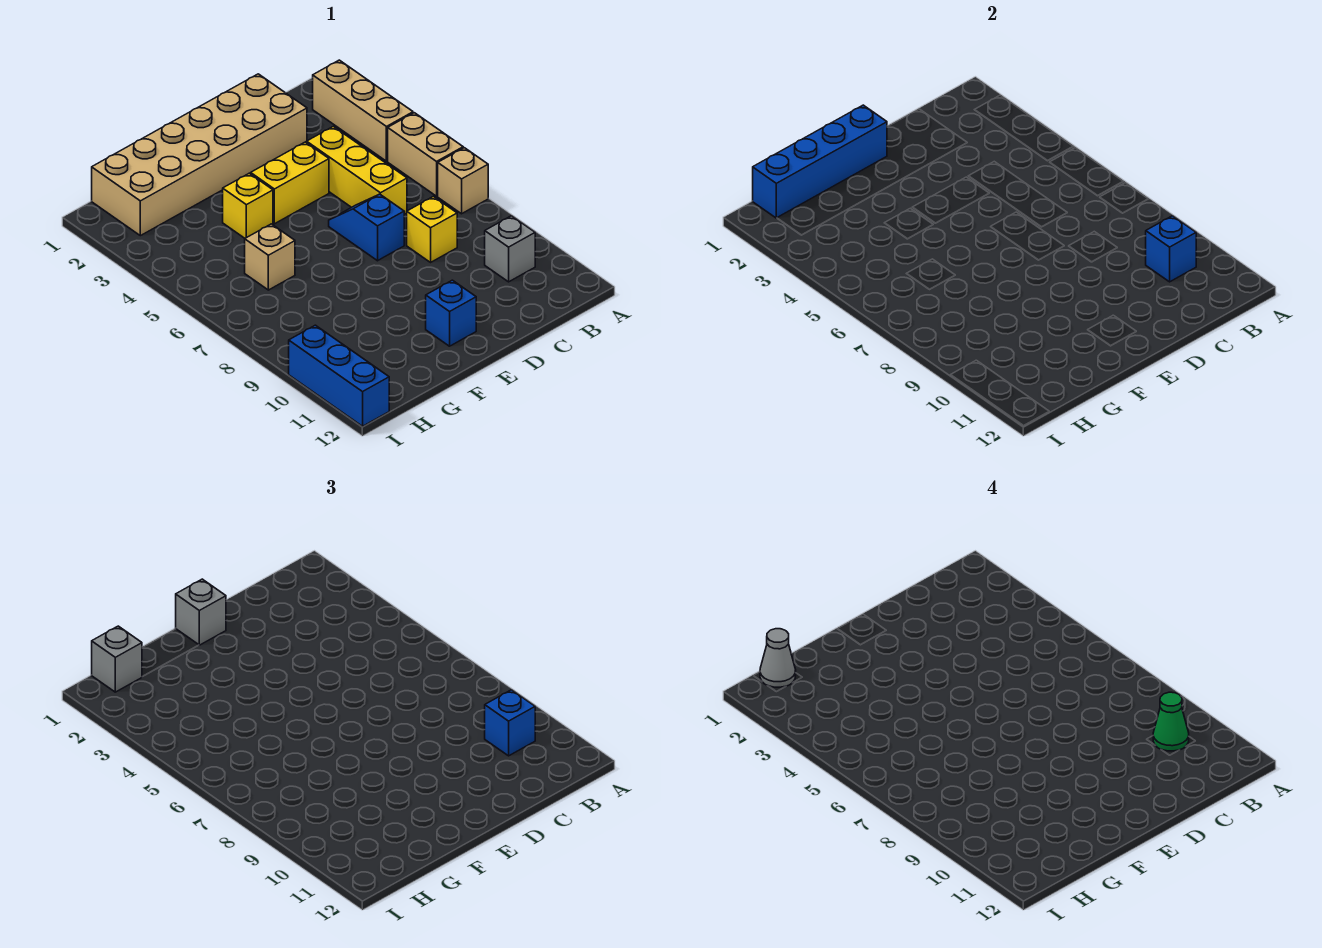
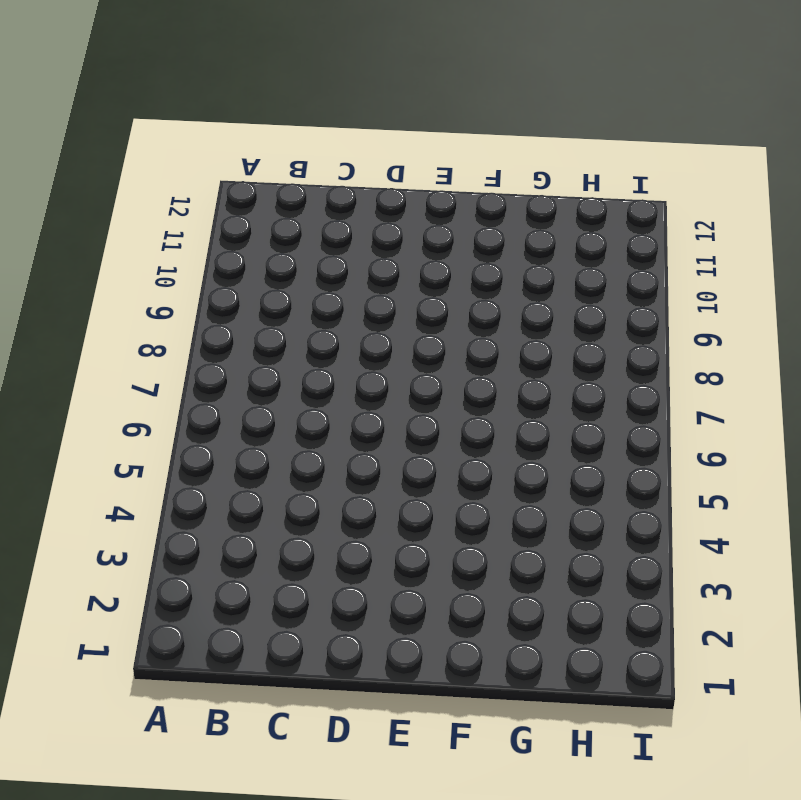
none -> tan 1x3 brick [313,60,413,161]
none -> tan 1x2 brick [388,113,463,196]
none -> tan 1x1 brick [438,148,488,214]

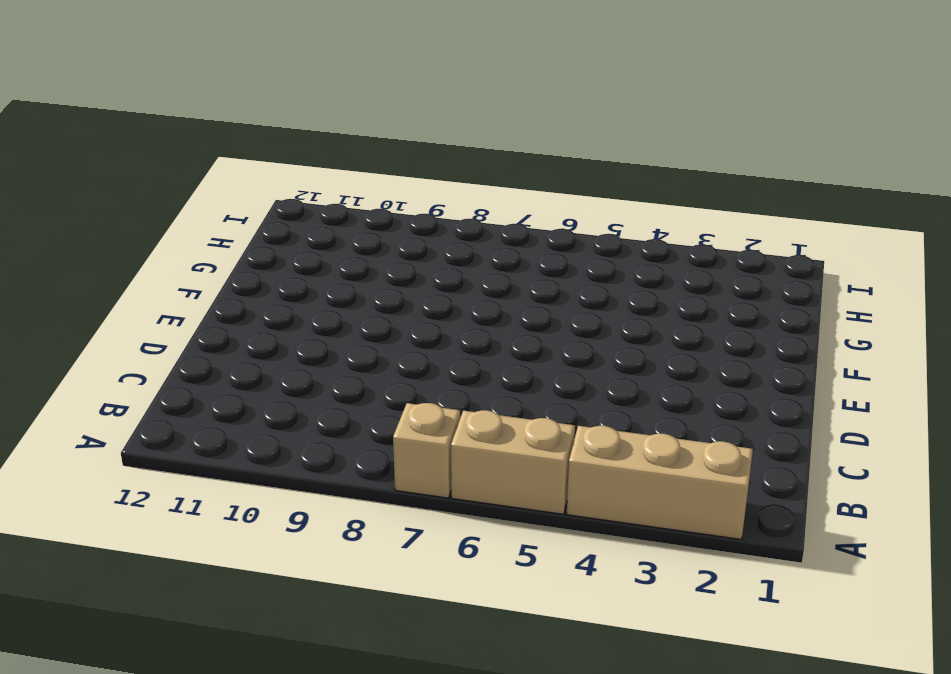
none -> grey 1x1 brick [485,216,535,282]
none -> tan 2x6 brick [92,74,307,236]
none -> yellow 1x3 brick [307,126,407,214]

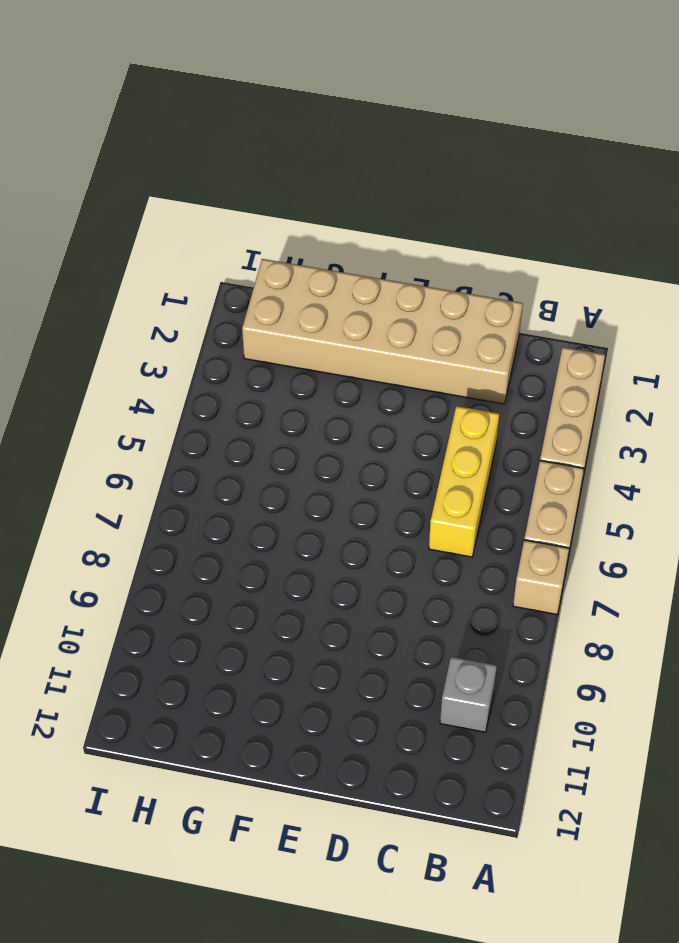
none -> yellow 1x1 brick [407,196,457,262]
none -> yellow 1x2 brick [251,142,329,224]
none -> blue 1x2 slope [329,194,404,261]

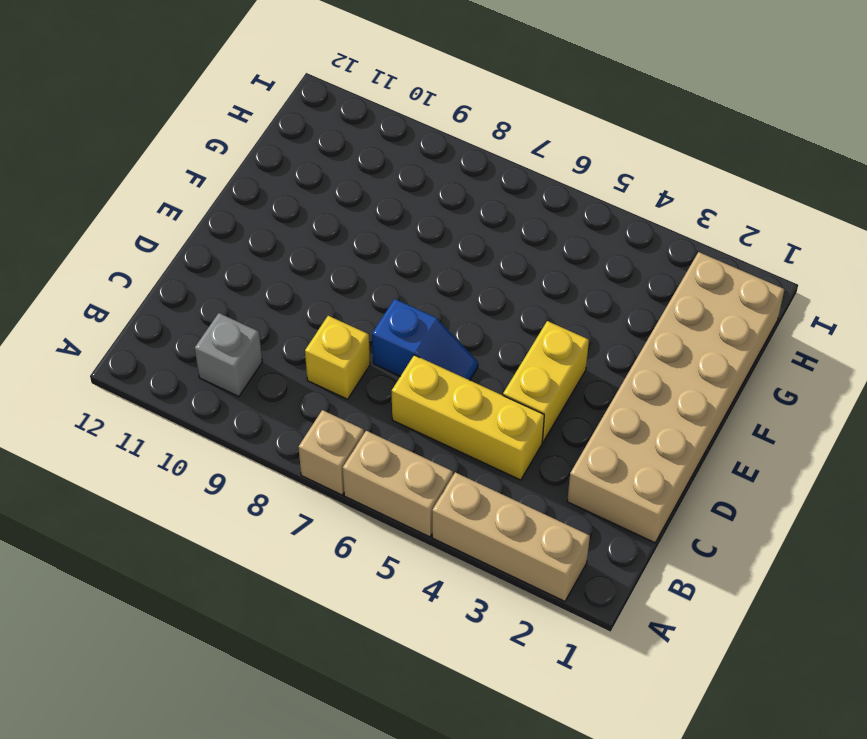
none -> blue 1x1 brick [426,280,476,346]
none -> yellow 1x1 brick [223,173,273,238]
none -> tan 1x1 brick [245,224,295,290]

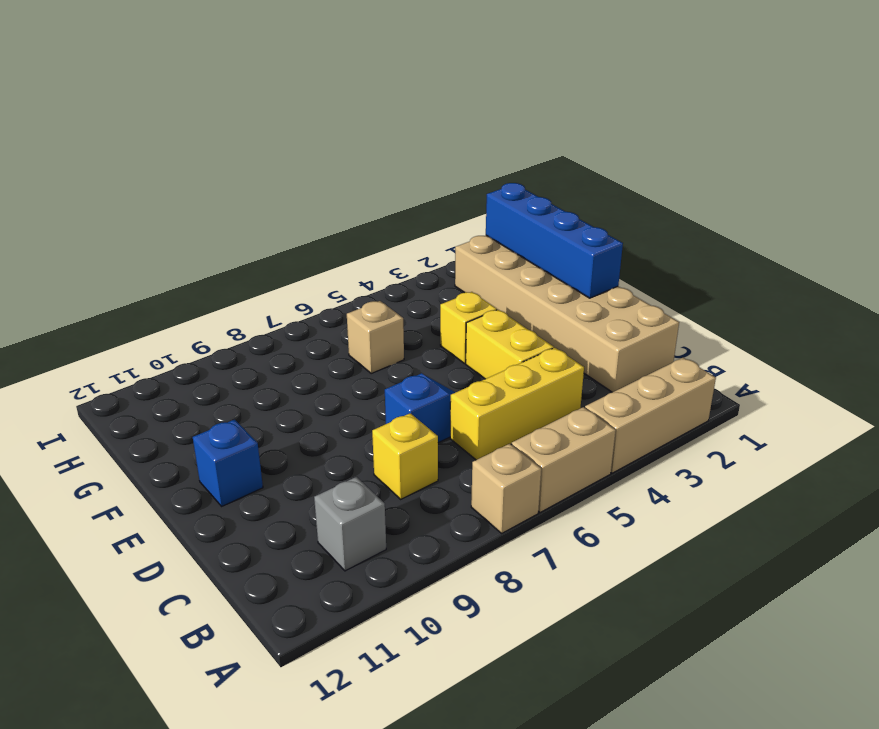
none -> blue 1x3 brick [289,325,389,426]
none -> blue 1x1 brick [1146,216,1196,282]
none -> blue 1x1 brick [485,690,535,756]

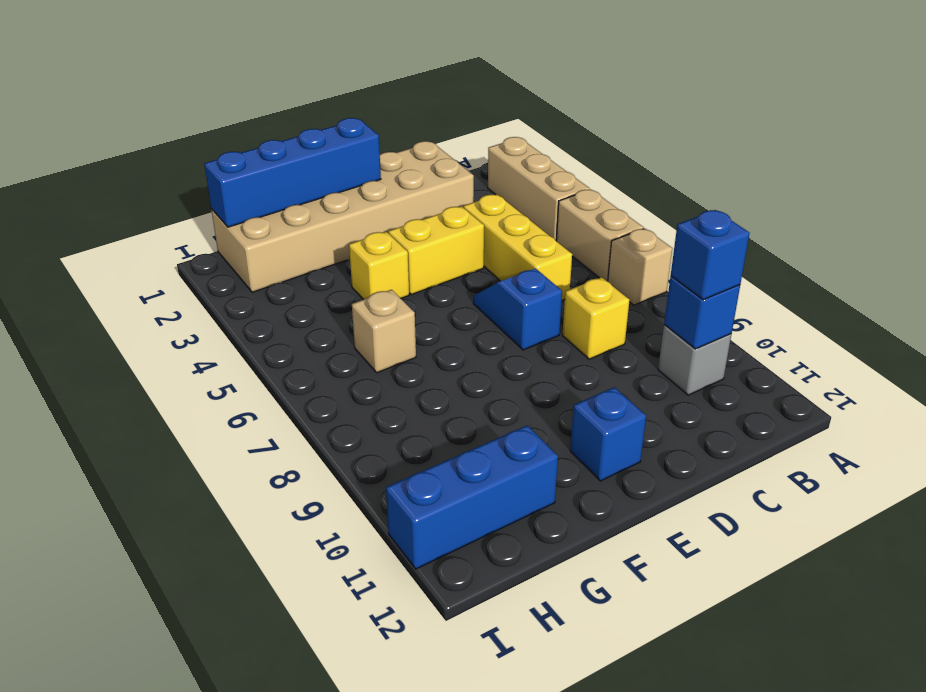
blue 1x3 brick [386,425,558,569] -> blue 1x3 brick turned to [289,325,389,426]
none -> grey 1x1 brick [176,579,226,645]
none -> grey 1x1 brick [92,626,142,692]
none -> green 1x1 cone [1153,692,1189,751]

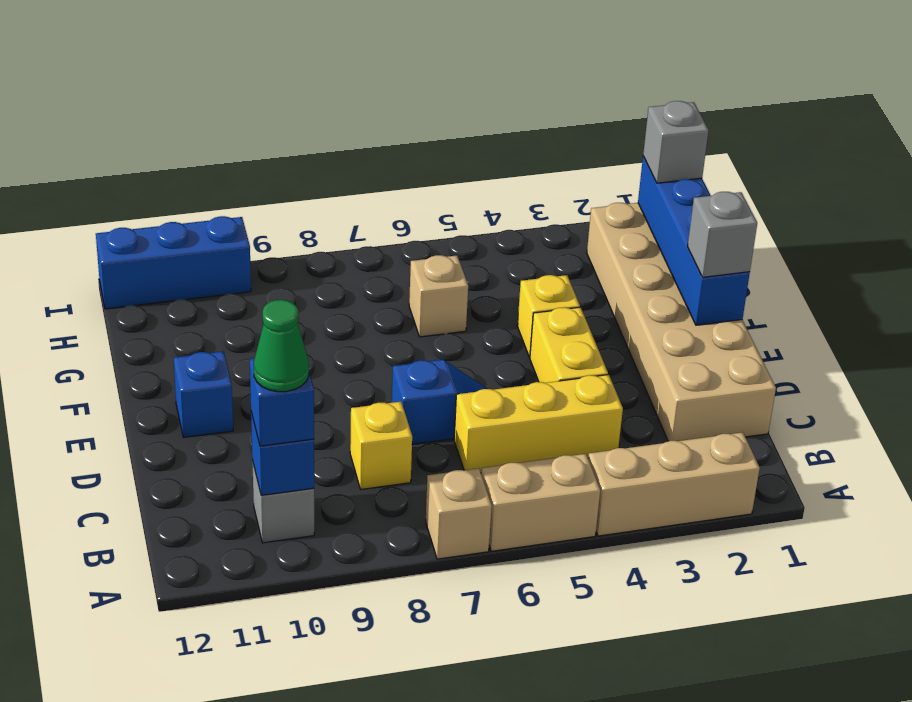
none -> grey 1x1 cone [760,629,796,687]

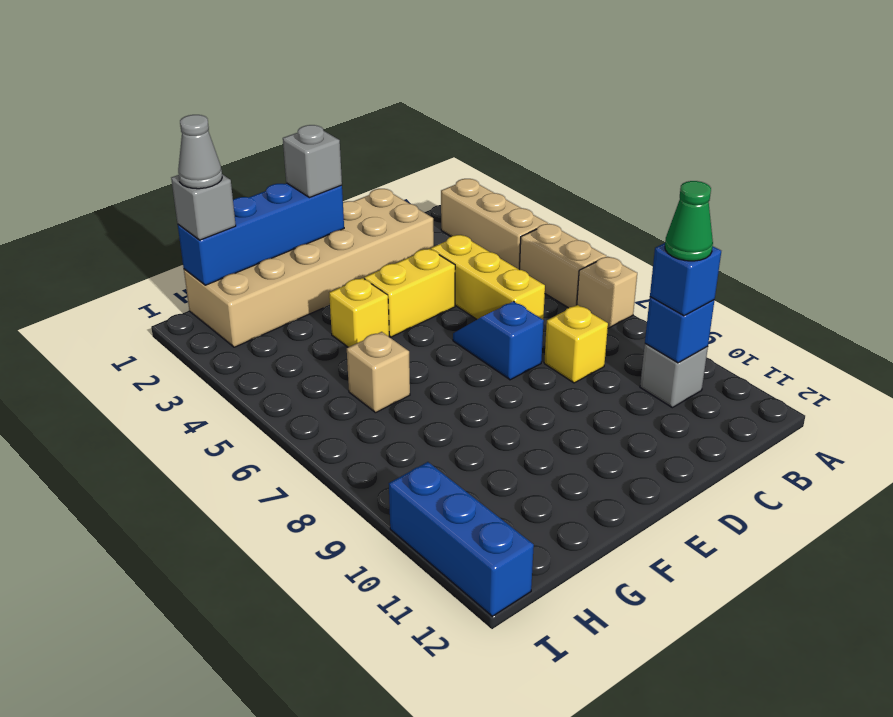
none -> blue 1x1 brick [426,280,476,346]

